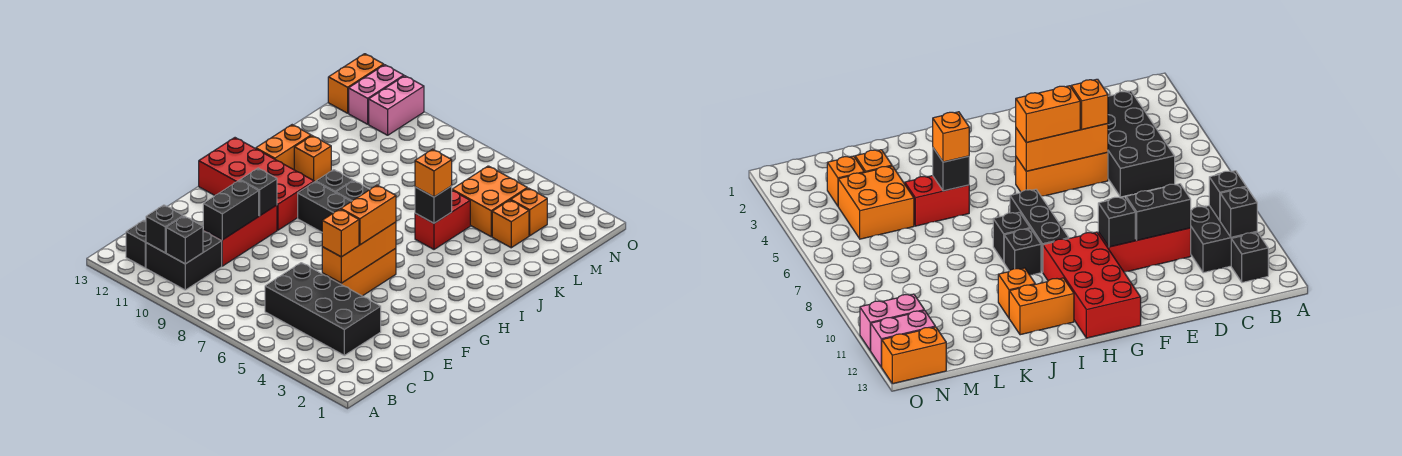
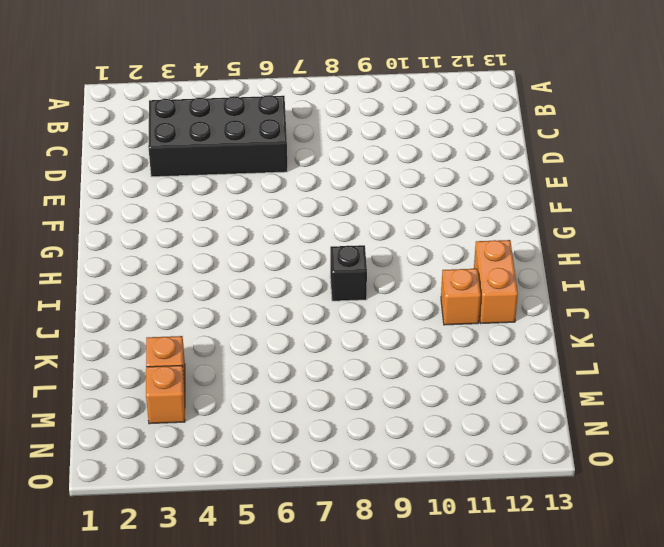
none -> black 2x2 brick [146,231,222,290]
none -> black 1x1 brick [126,220,146,268]
none -> red 1x3 brick [203,205,277,266]

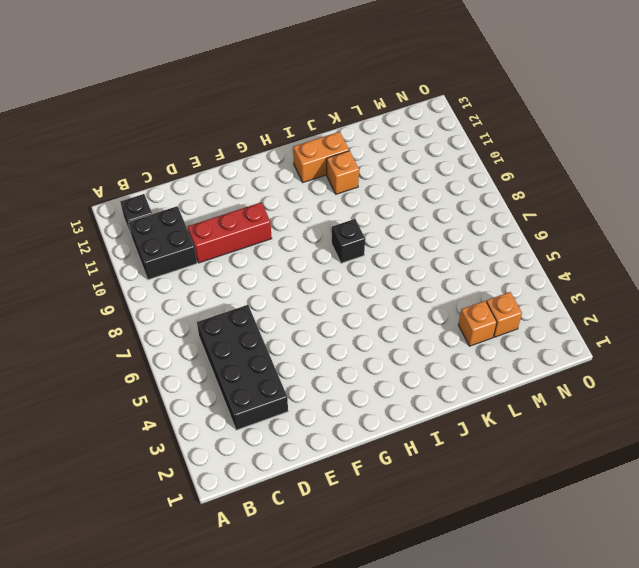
none -> orange 1x3 brick [322,248,396,296]
none -> red 2x4 brick [199,138,314,230]
none -> black 1x3 brick [298,182,351,232]

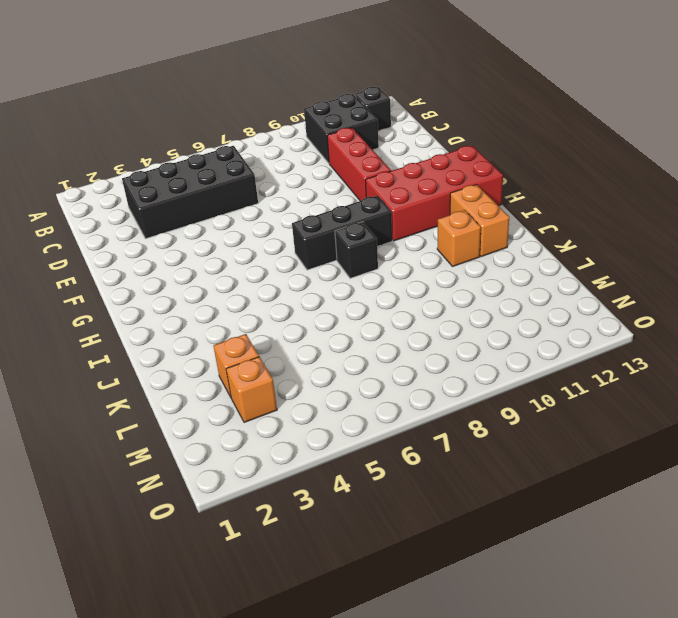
none -> orange 1x3 brick [322,248,396,296]
none -> black 1x1 brick [316,170,353,193]
none -> red 1x2 brick [415,191,470,249]

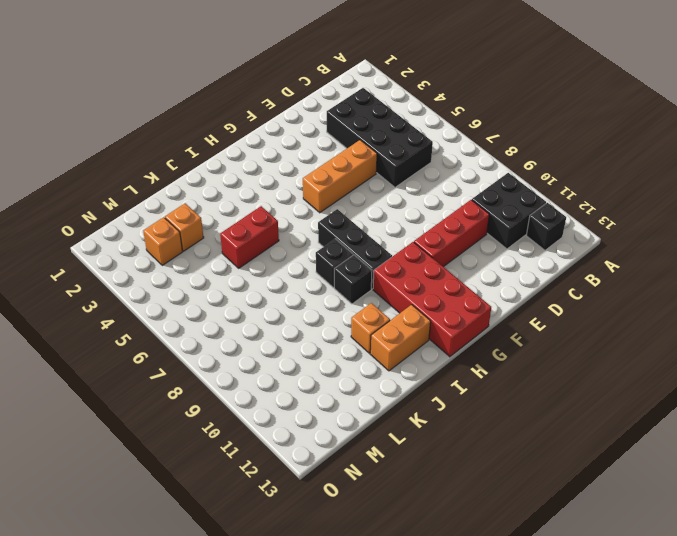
none -> orange 2x2 brick [452,166,527,237]
none -> pink 1x2 brick [369,76,424,135]
none -> pink 1x2 brick [349,65,404,124]

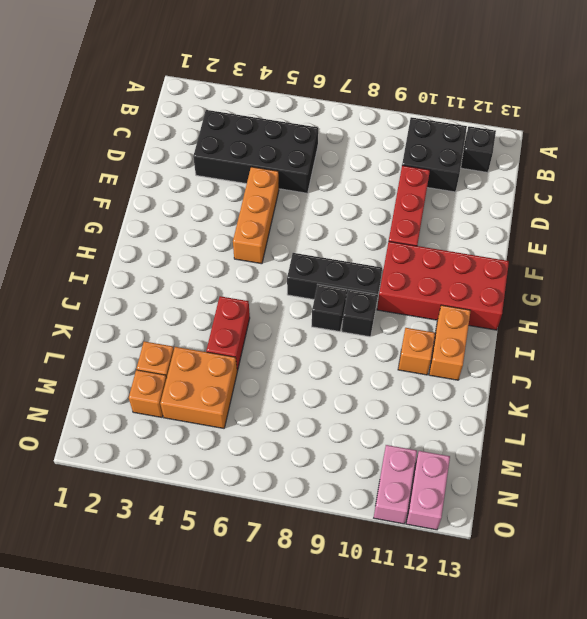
none -> orange 1x2 brick [328,54,384,113]
none -> black 1x1 brick [166,216,203,264]
none -> black 1x1 brick [146,205,183,253]

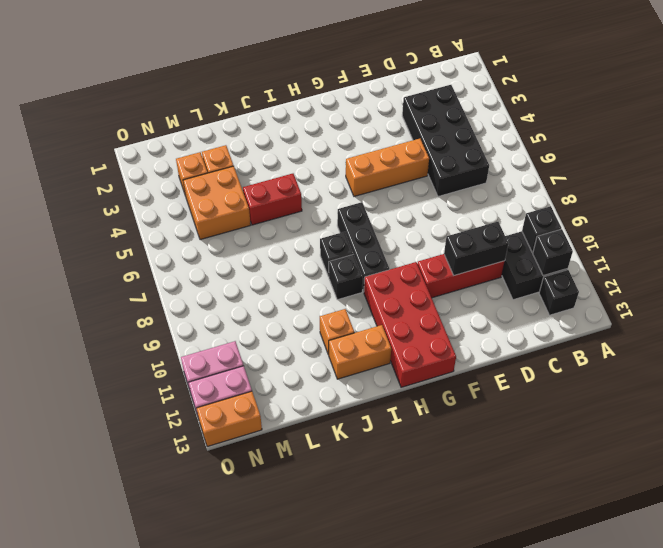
none -> orange 1x3 brick [322,222,396,283]
none -> black 1x1 brick [240,168,277,216]
none -> black 1x1 brick [415,186,452,223]

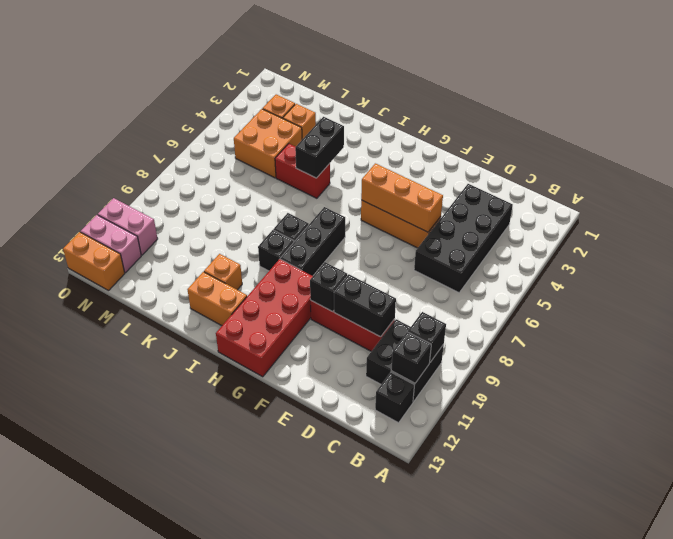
black 1x2 brick [295,117,344,178] -> black 1x1 brick [415,186,452,223]
none -> orange 1x1 brick [322,209,359,257]
none -> orange 1x2 brick [341,185,396,245]
none -> orange 1x1 brick [415,149,452,197]

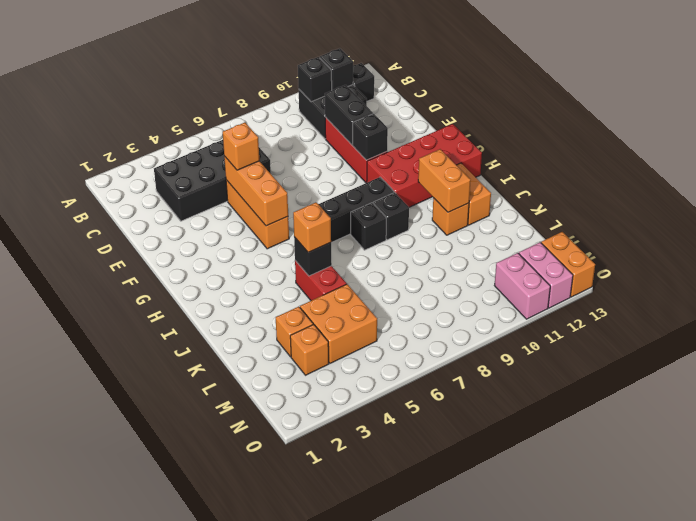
orange 1x2 brick [418,149,471,212] -> orange 1x2 brick moved to [341,185,396,245]

